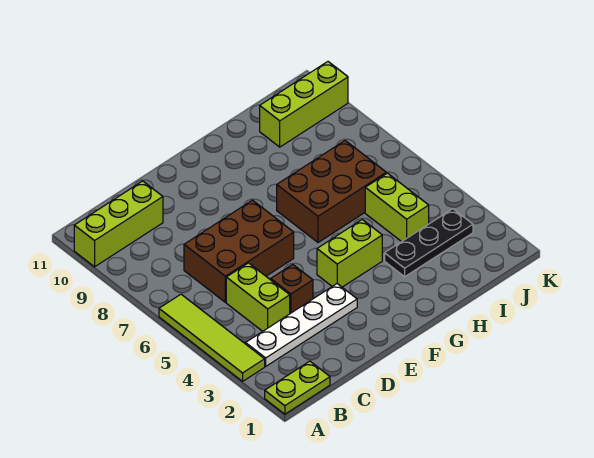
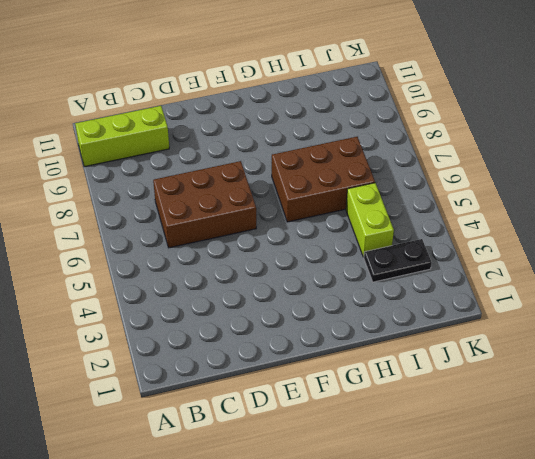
black 1x2 plate [364,239,432,282] -> black 1x3 plate [385,209,473,277]
none -> lime 1x2 plate [265,361,330,414]
none -> lime 1x4 tile [159,294,265,381]
none -> white 1x4 plate [246,284,357,366]

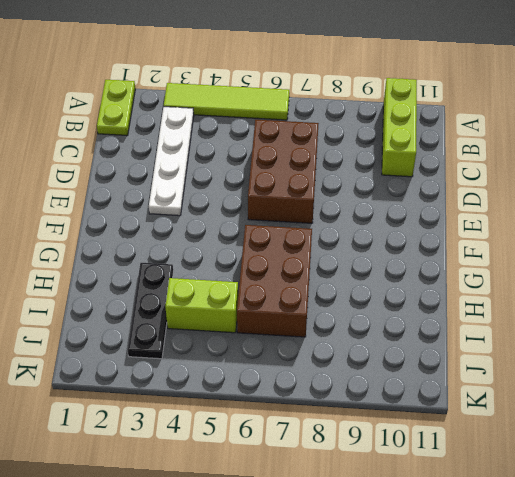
none -> lime 1x2 brick [226,263,290,331]
none -> brown 1x1 brick [271,264,313,313]
none -> lime 1x2 brick [317,220,382,287]

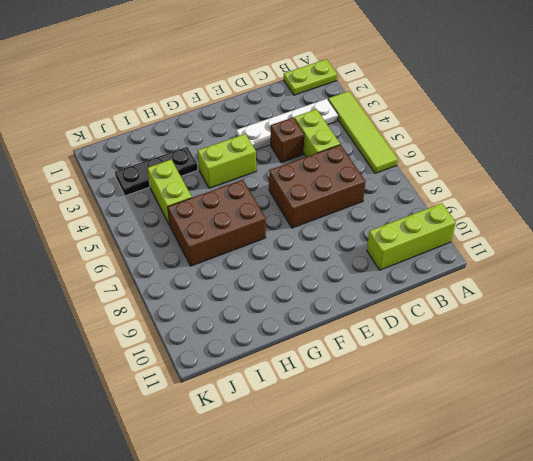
none -> lime 1x3 brick [260,62,348,147]

